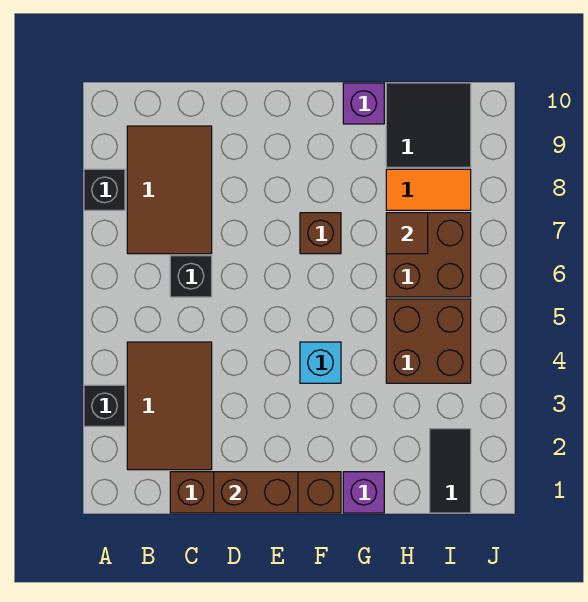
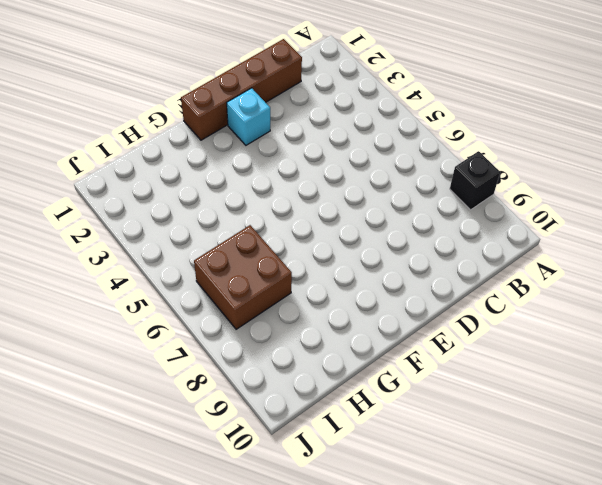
cyan 1x1 brick [227,88,270,145] -> cyan 1x1 brick moved to [300,342,341,383]
none -> black 1x1 brick [84,385,125,426]
none -> brown 2x3 tile [127,342,212,470]
none -> brown 2x3 tile [127,126,212,254]

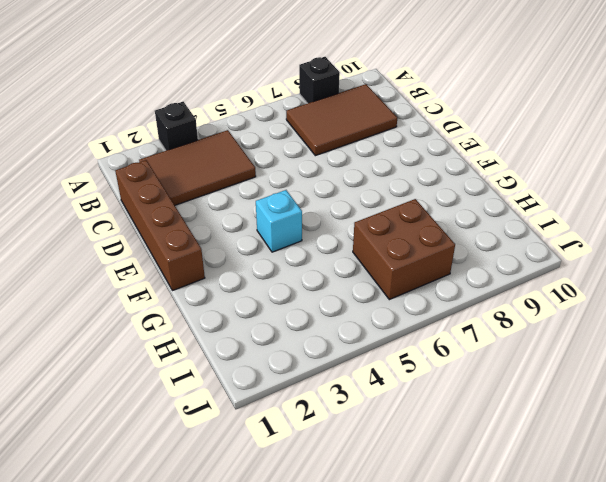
none -> black 1x1 brick [170,256,212,297]
none -> brown 1x1 brick [300,213,341,254]
none -> purple 1x1 brick [343,472,384,513]

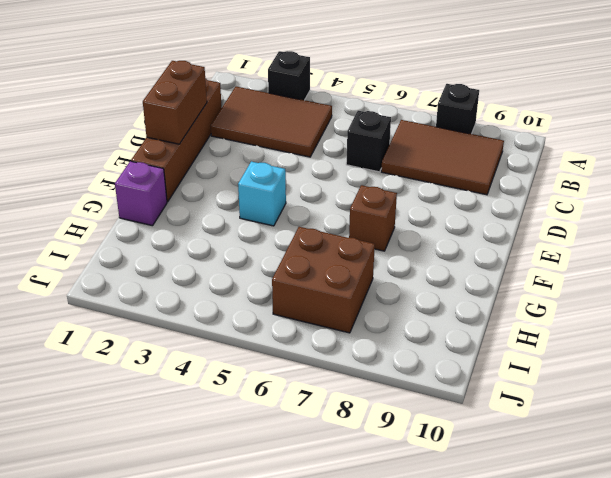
none -> purple 1x1 brick [343,83,384,124]
none -> brown 2x2 brick [386,299,471,383]
none -> orange 1x2 tile [386,169,471,210]

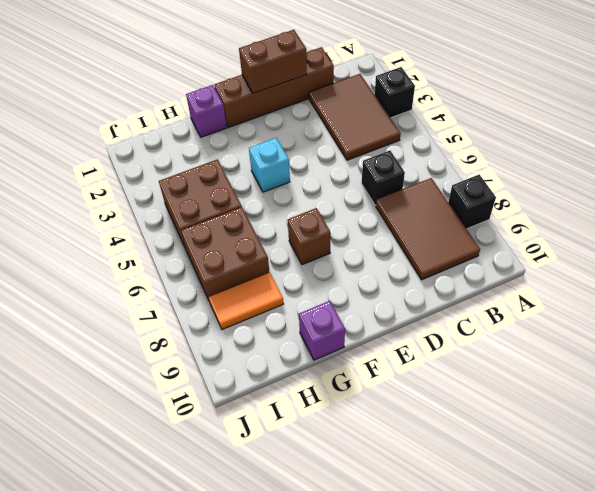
none -> black 2x2 tile [386,83,471,167]
none -> black 1x2 tile [430,429,471,513]
none -> brown 1x1 tile [386,213,428,254]

